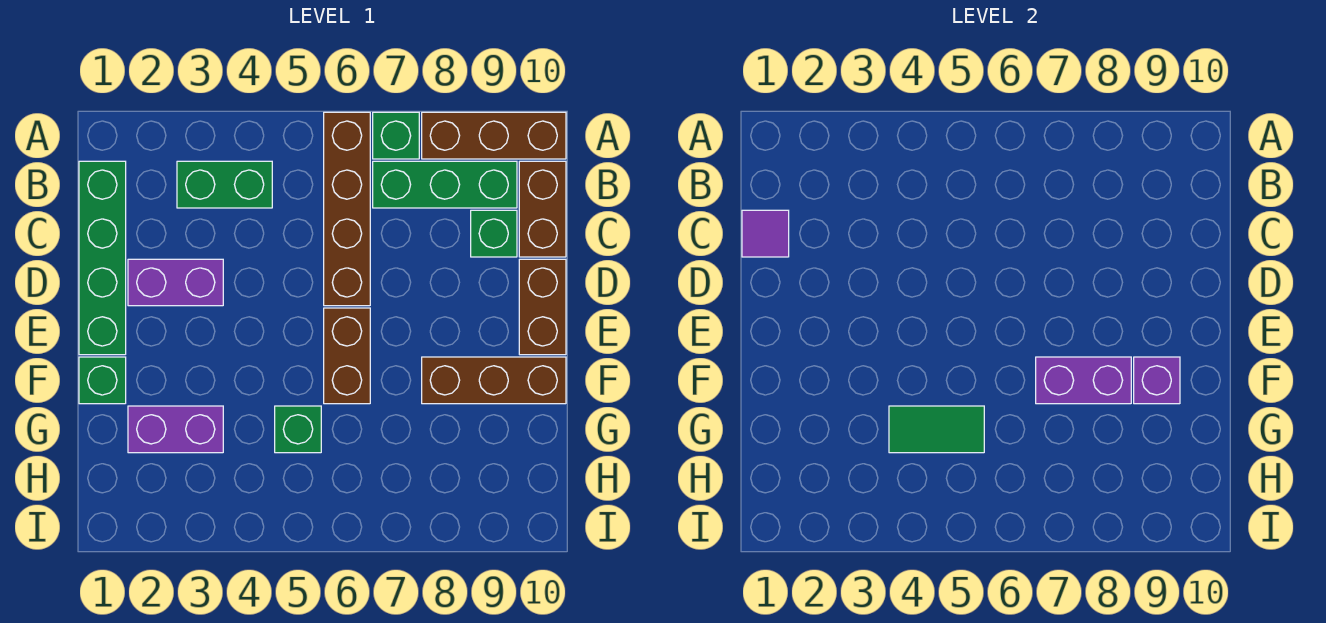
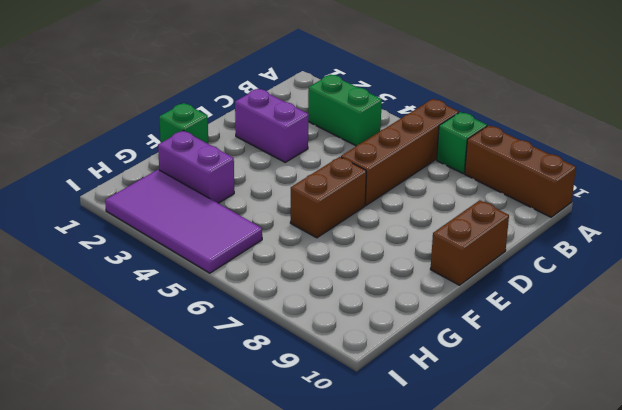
purple 2x4 tile [105,170,262,273] -> none
none -> green 1x4 brick [79,161,126,355]
none -> green 1x3 brick [373,161,517,208]
none -> brown 1x2 brick [519,161,566,257]

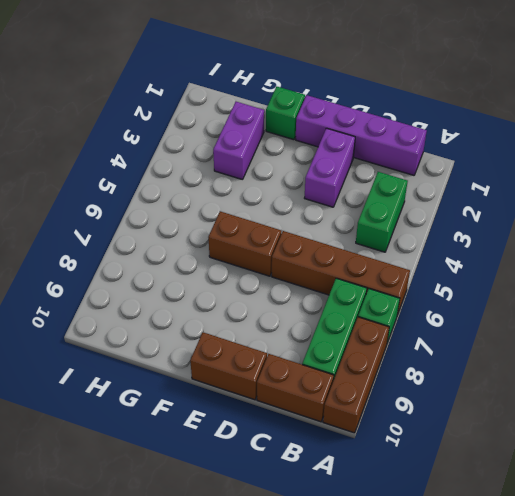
purple 1x4 brick [296,95,427,175] -> green 1x4 brick [79,161,126,355]
none -> green 1x1 brick [471,210,517,257]
none -> brown 1x3 brick [422,357,566,404]
none -> green 1x1 brick [275,406,321,453]

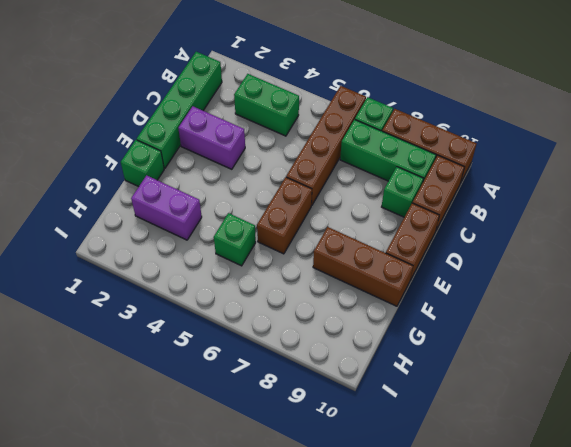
none -> purple 1x1 tile [742,210,789,257]
none -> purple 1x2 brick [1036,357,1131,404]
none -> purple 1x1 brick [1134,357,1180,404]

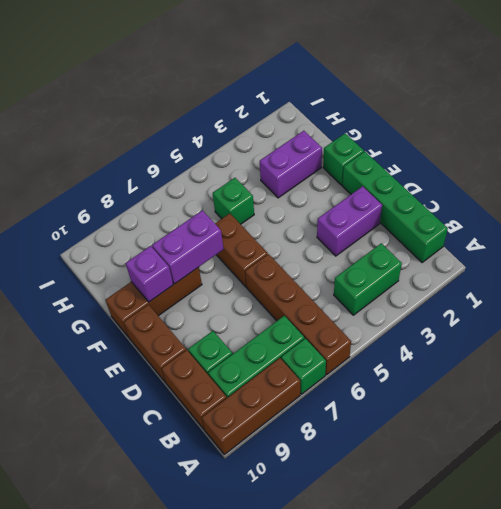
none -> purple 1x1 tile [742,210,789,257]
none -> green 1x2 tile [889,406,984,453]

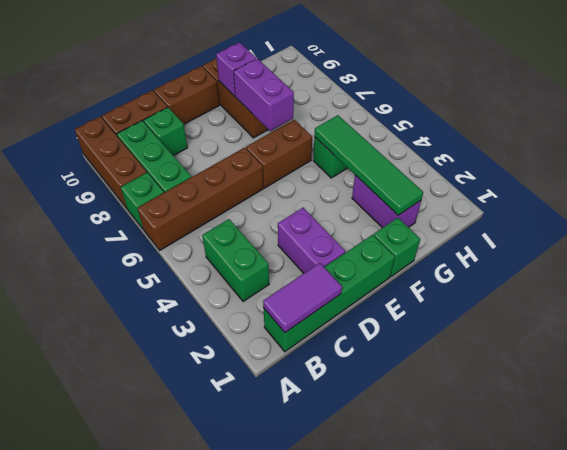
purple 1x2 tile [263,263,342,332] -> purple 1x1 tile [742,210,789,257]
green 1x4 tile [315,115,423,215] -> green 1x2 tile [889,406,984,453]

